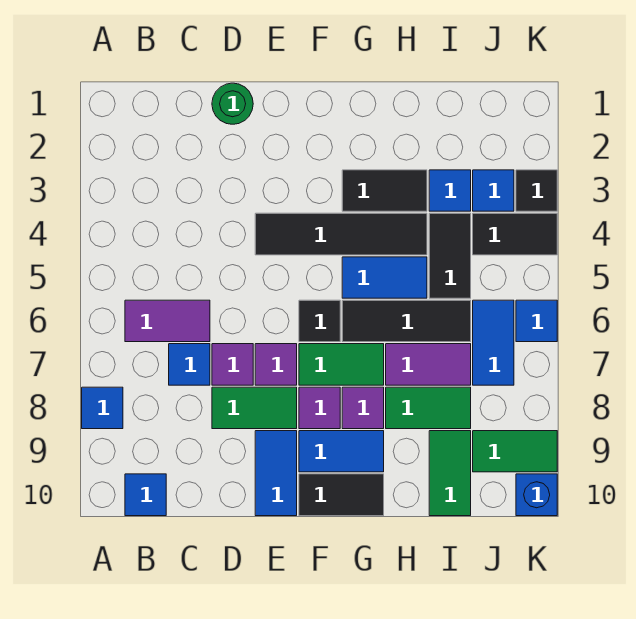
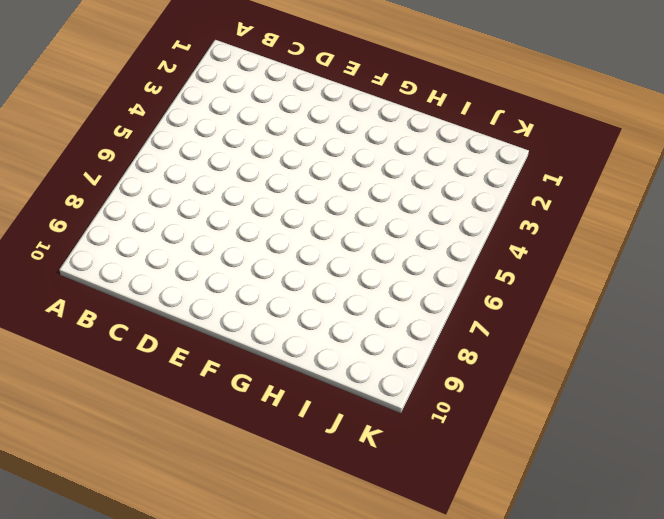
none -> blue 1x1 tile [82,387,123,429]
none -> purple 1x2 tile [125,300,210,342]
none -> blue 1x1 tile [125,474,166,516]
none -> blue 1x1 tile [169,344,210,385]

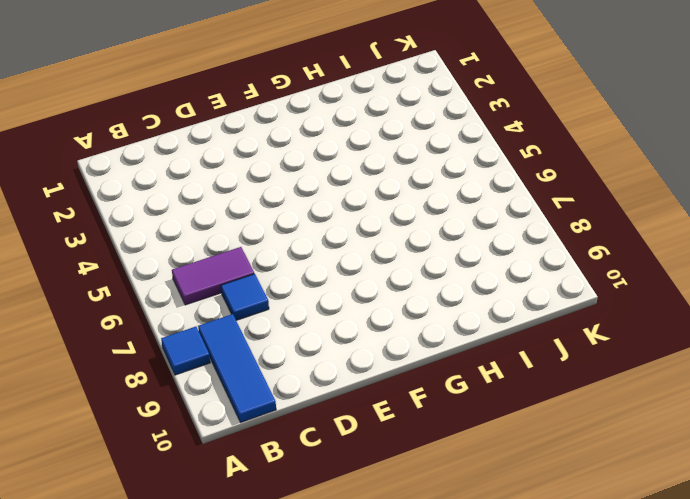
blue 1x3 tile [198,314,276,422] -> blue 1x1 tile [125,474,166,516]
none -> green 1x1 round brick [212,83,253,124]
none -> purple 1x1 tile [212,344,253,385]
none -> green 1x2 tile [212,387,297,429]
none -> black 1x4 tile [255,213,427,255]

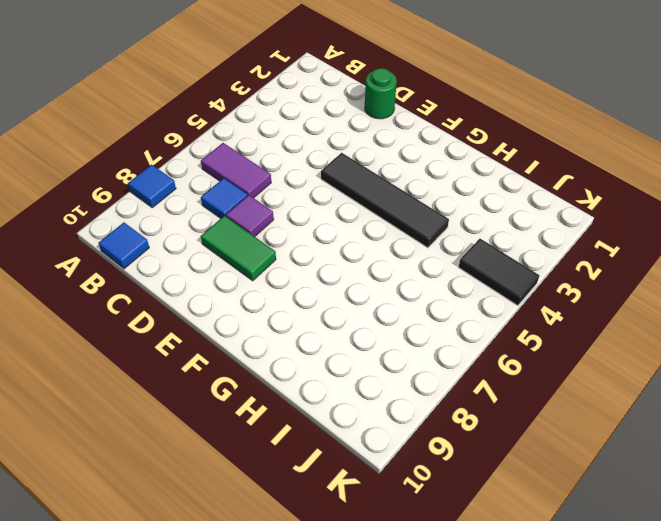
none -> purple 1x1 tile [255,344,297,385]
none -> blue 1x2 tile [255,431,297,516]
none -> black 1x1 tile [299,300,340,342]
none -> green 1x2 tile [299,344,384,385]

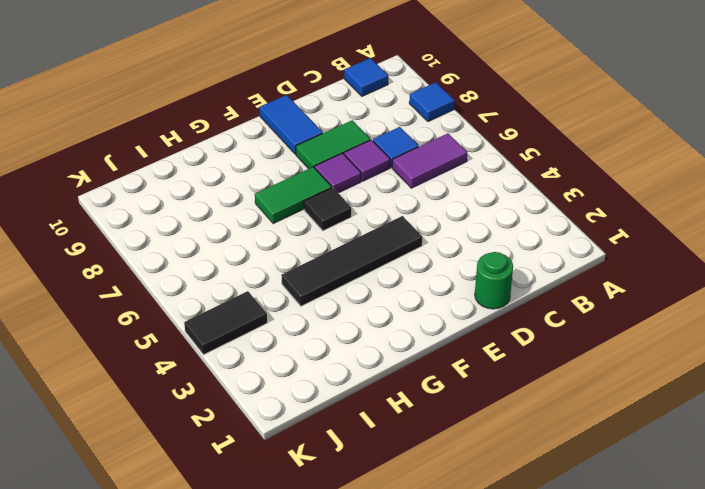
none -> purple 1x1 tile [299,387,340,429]
none -> blue 1x2 tile [299,431,384,472]
none -> black 1x2 tile [299,474,384,516]
none -> black 1x2 tile [342,170,427,211]

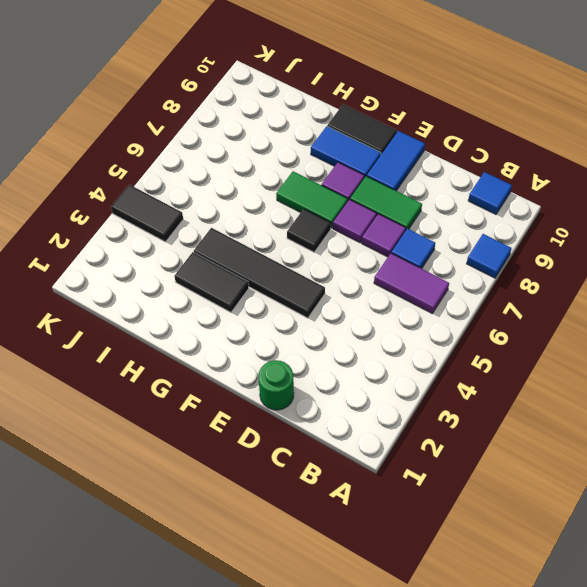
none -> blue 1x2 tile [342,257,427,298]
none -> black 1x3 tile [342,300,471,342]
none -> purple 1x1 tile [342,387,384,429]
none -> purple 1x2 tile [386,344,471,385]

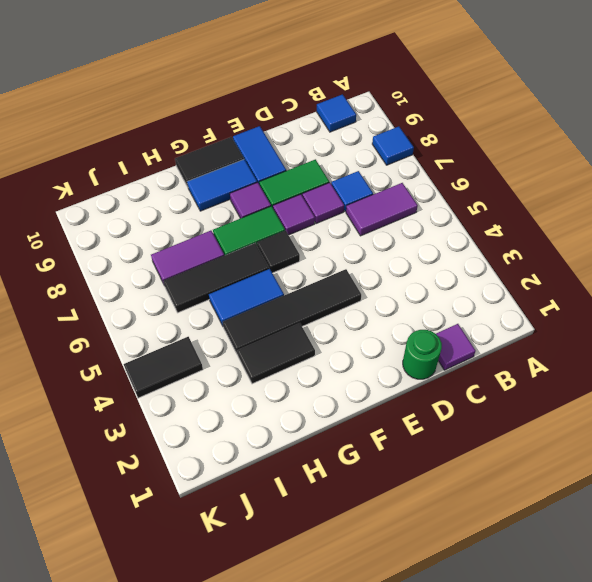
purple 1x1 tile [436,324,476,370] -> purple 1x1 tile moved to [342,387,384,429]
none -> green 1x2 tile [386,387,471,429]
none -> blue 1x1 tile [429,170,471,211]
none -> black 1x2 tile [429,213,471,298]
none -> green 1x2 tile [429,431,471,516]

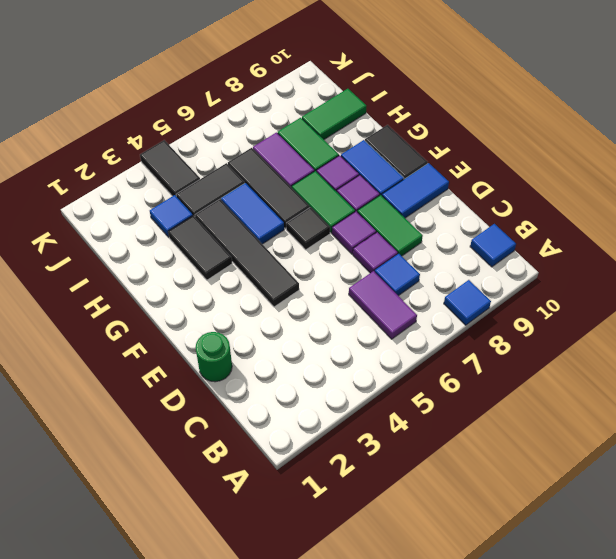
none -> blue 1x1 tile [473,170,514,211]
none -> blue 1x2 tile [473,300,514,385]
none -> green 1x2 tile [473,431,557,472]
none -> black 1x1 tile [516,170,557,211]

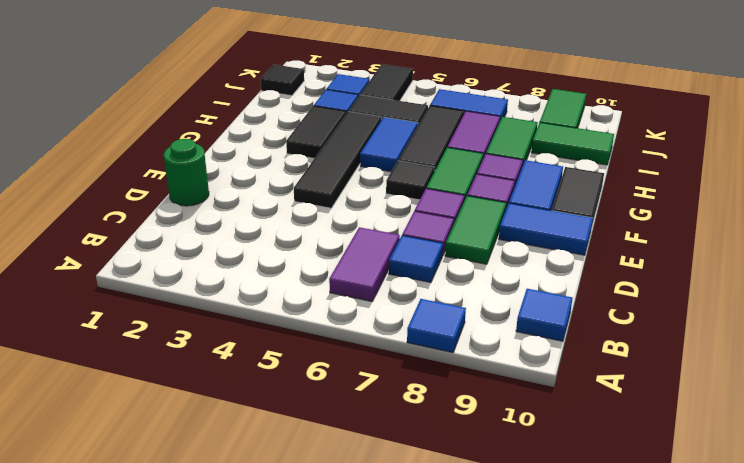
black 1x1 tile [260,64,304,96] -> black 1x1 tile moved to [516,170,557,211]
none -> blue 1x1 tile [516,300,557,342]
none -> blue 1x1 brick [516,474,557,516]

